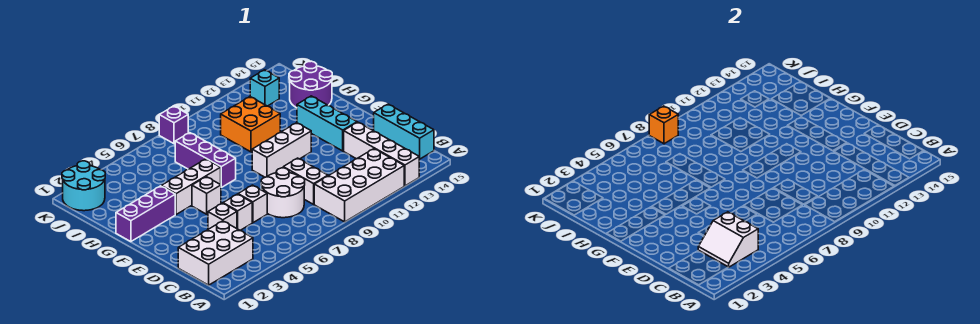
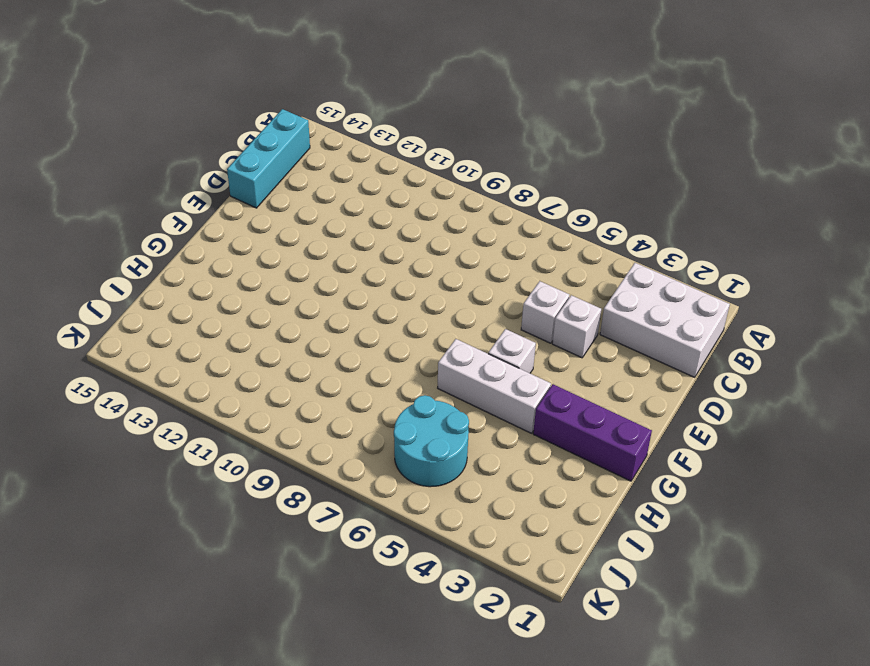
cyan 2x2 round brick [394,395,469,487] -> cyan 2x2 round brick moved to [62,161,105,211]
none -> white 2x4 brick [314,149,404,222]
none -> white 1x4 brick [344,122,419,186]
none -> white 2x2 round brick [261,168,305,218]

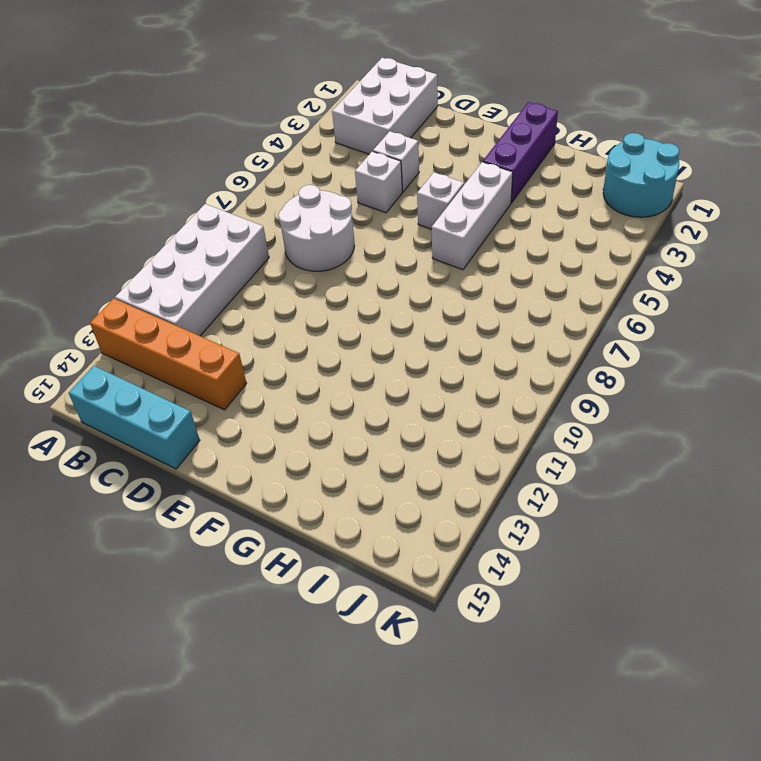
orange 1x4 brick [90,298,246,410] -> white 1x4 brick [344,122,419,186]
none -> white 1x2 brick [283,158,328,204]
none -> white 1x1 brick [238,185,267,223]
none -> cyan 1x3 brick [297,96,357,151]

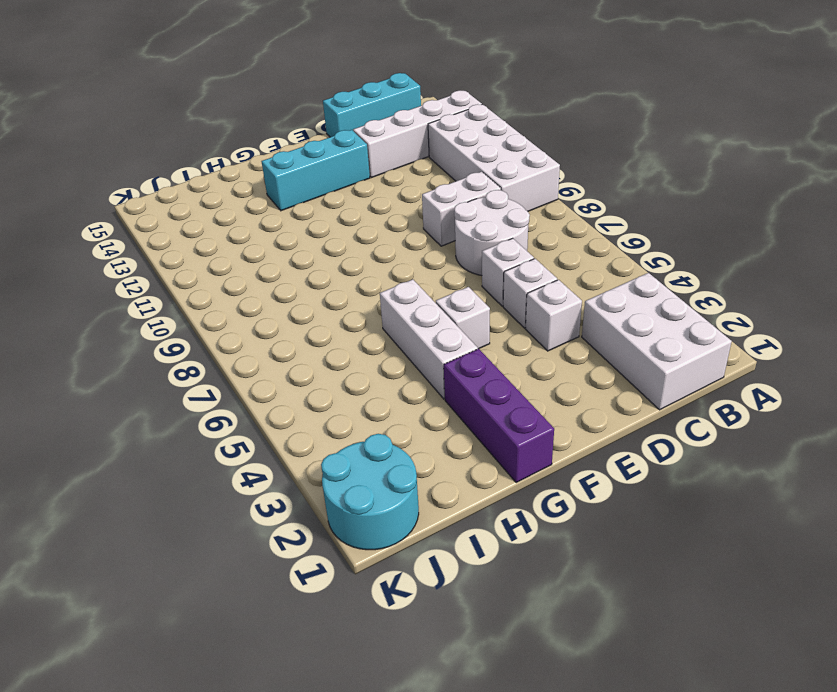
none -> white 1x3 brick [252,123,311,177]
none -> purple 1x3 brick [175,133,236,187]
none -> orange 2x2 brick [221,97,280,152]

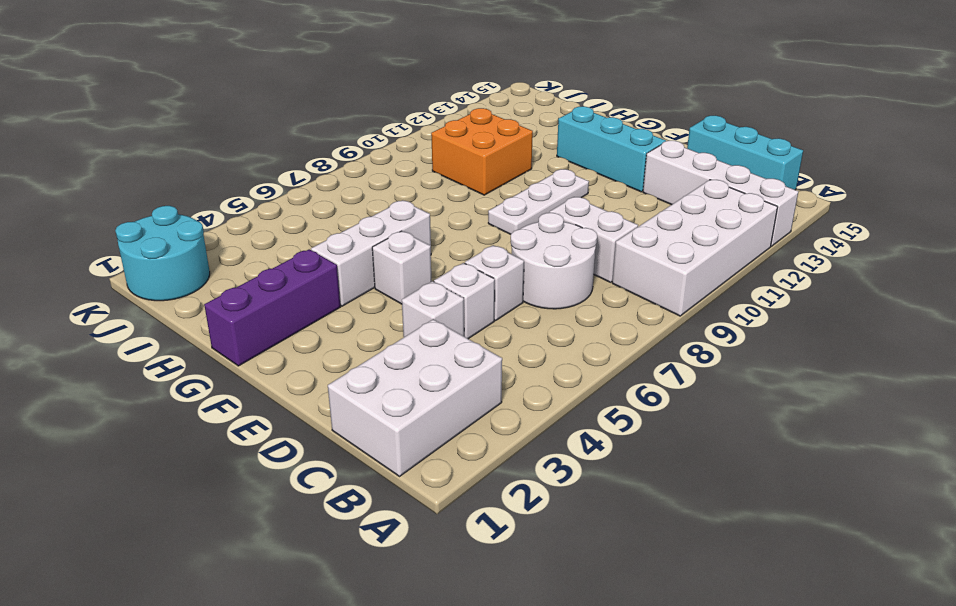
white 1x3 plate [488,169,589,234] -> white 1x3 brick [252,123,311,177]
none -> purple 1x3 brick [175,133,236,187]
none -> purple 2x2 round brick [289,61,332,108]
none -> cyan 1x1 brick [250,70,279,106]

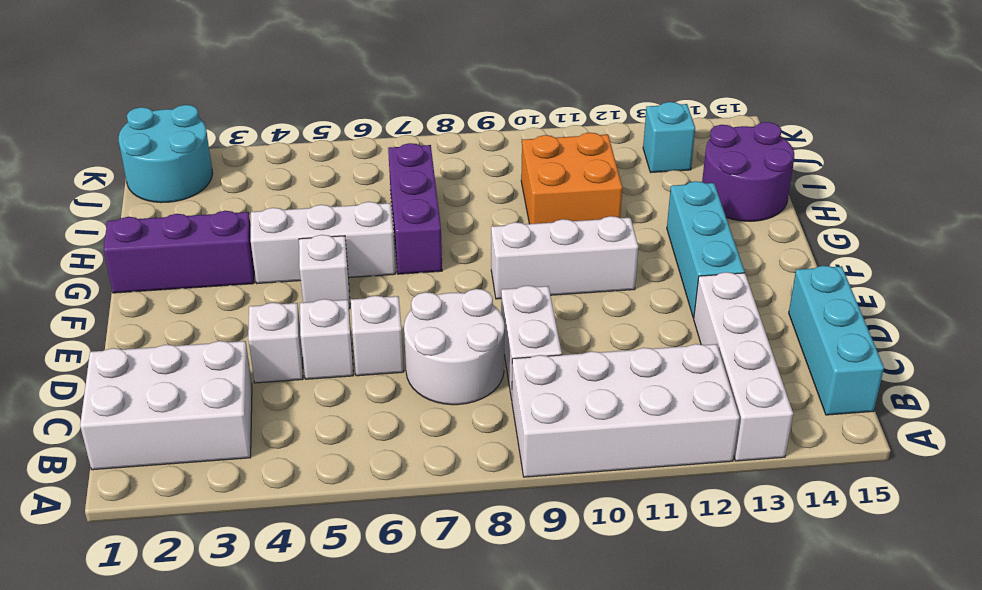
none -> purple 1x1 brick [159,106,188,144]
none -> white 2x2 slope [698,212,758,267]
none -> orange 1x1 brick [649,106,678,144]

